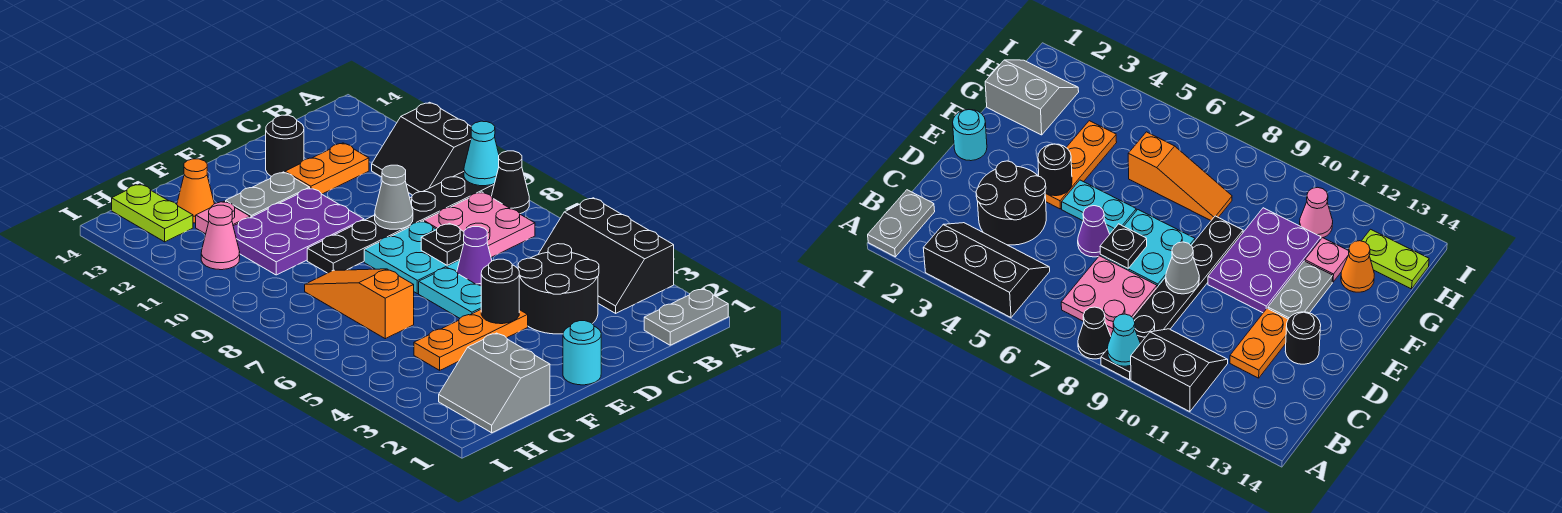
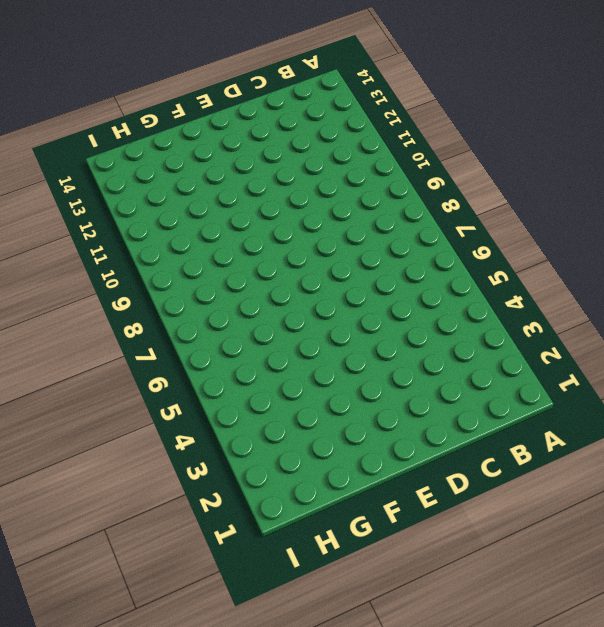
none -> grey 1x2 plate [644,289,728,345]
none -> black 2x3 slope [538,198,674,313]
none -> black 1x1 cone [491,151,529,214]

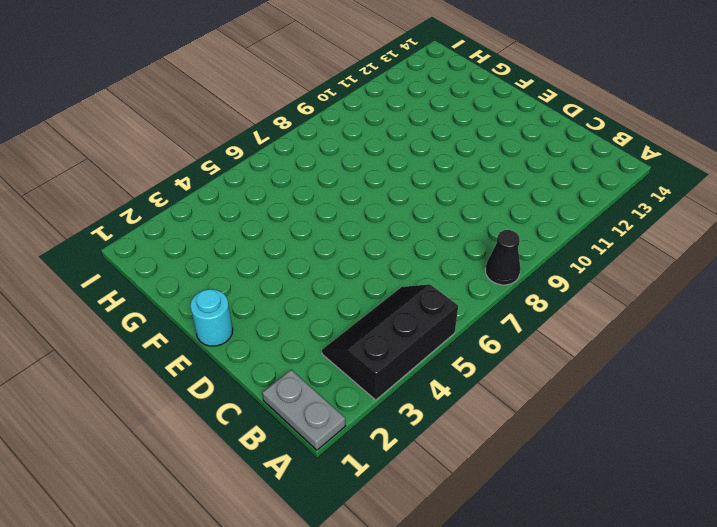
none -> black 1x6 plate [307,172,494,273]
none -> black 2x2 slope [372,102,471,195]
none -> pink 2x2 plate [424,192,535,257]

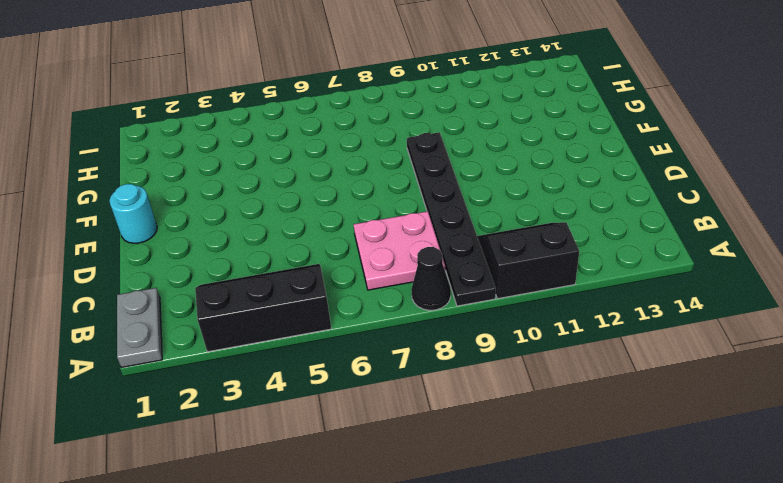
none -> black 2x2 round brick [518,244,599,334]
none -> orange 1x2 plate [285,143,369,194]
none -> purple 1x1 cone [457,227,492,286]

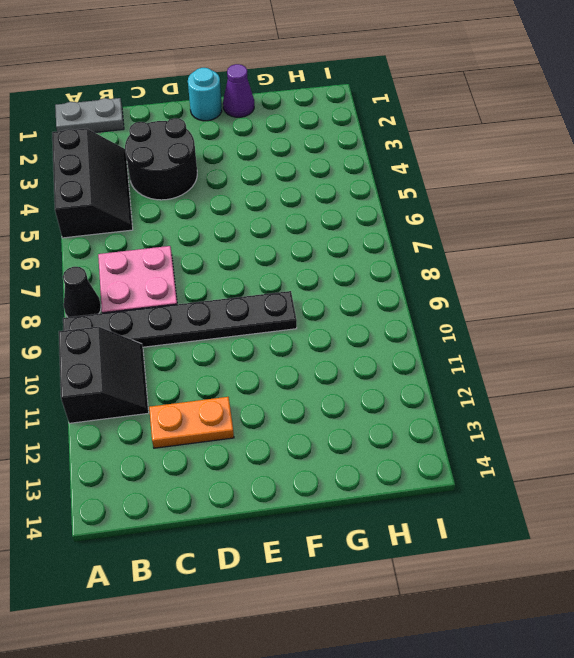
purple 1x1 cone [223,64,254,117] -> purple 1x1 cone moved to [457,227,492,286]
none -> cyan 2x2 plate [364,221,460,294]
none -> black 1x1 round brick [266,115,304,176]
none -> orange 1x3 plate [414,310,528,370]

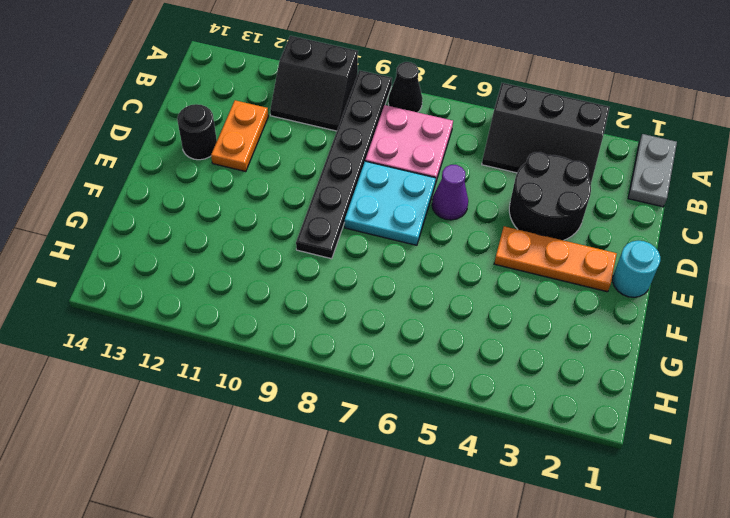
orange 1x3 plate [494,226,617,292] -> orange 1x3 plate turned to [414,310,528,370]
none -> cyan 1x2 plate [419,268,481,318]
none -> purple 2x3 plate [233,188,364,275]
none -> grey 1x2 plate [226,172,310,217]

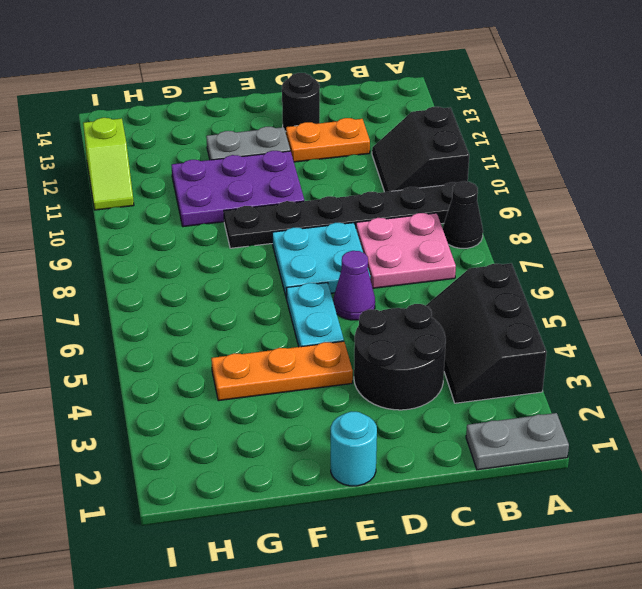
lime 1x2 slope [83,118,134,210] -> none
none -> grey 2x2 slope [439,333,550,433]
none -> orange 1x3 slope [305,269,414,339]
none -> pink 1x1 plate [196,201,250,234]

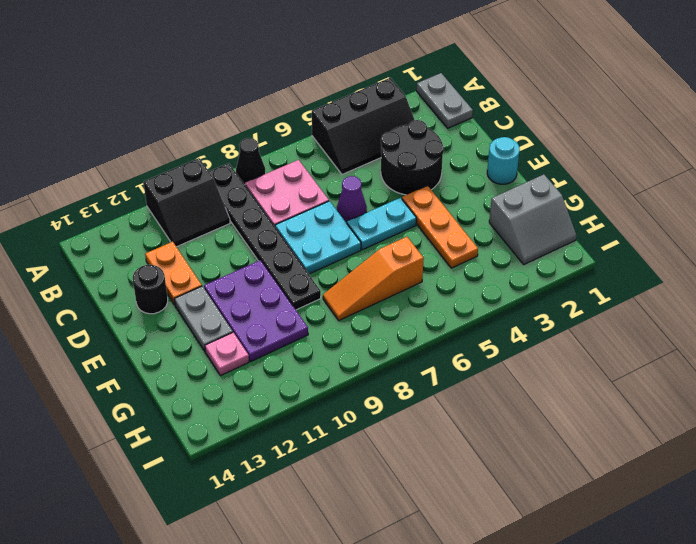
none -> orange 1x1 cone [177,159,214,223]
none -> pink 1x1 cone [201,205,240,270]
none -> lime 1x2 plate [112,184,193,242]

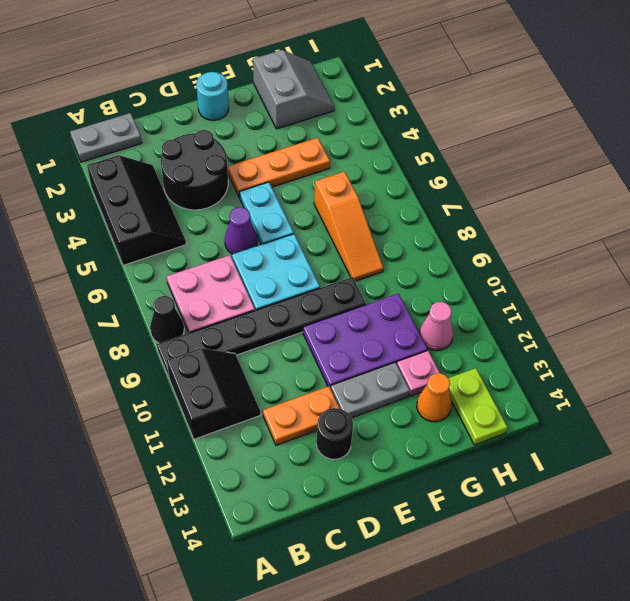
none -> cyan 1x1 cone [464,121,499,186]
none -> black 1x1 plate [421,223,464,265]
none -> grey 1x1 cone [375,165,413,229]

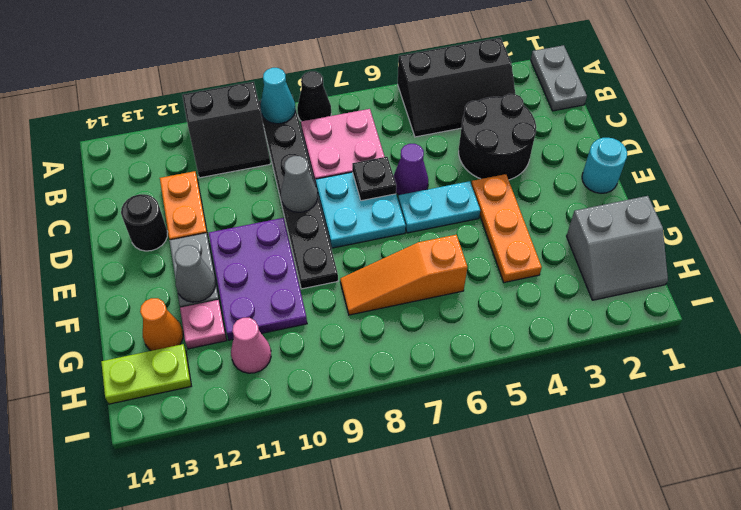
grey 1x1 cone [175,245,215,302] -> none
none -> black 1x1 round brick [481,259,519,324]

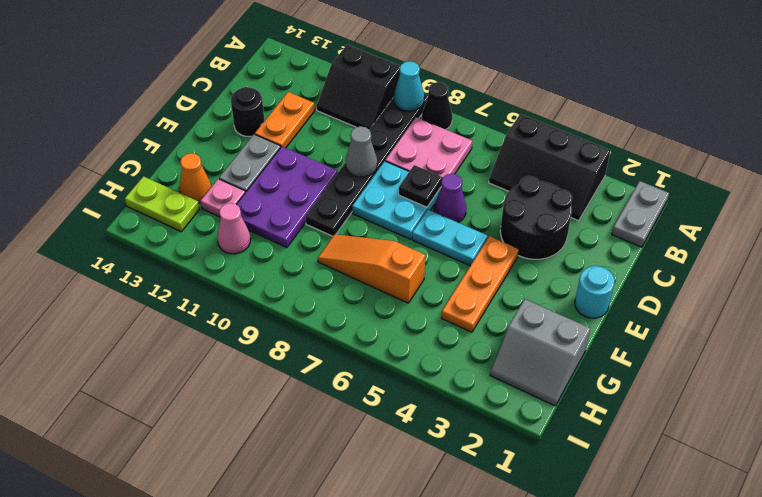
none -> black 1x1 round brick [481,259,519,324]

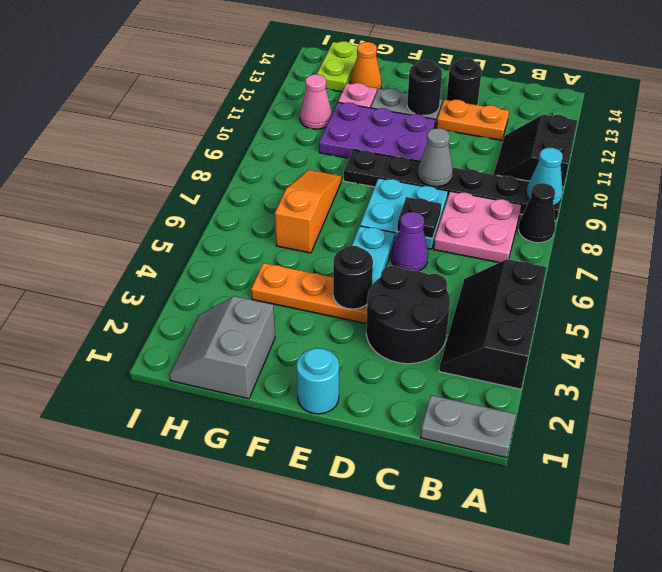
black 1x1 round brick [407,60,442,115] -> none

